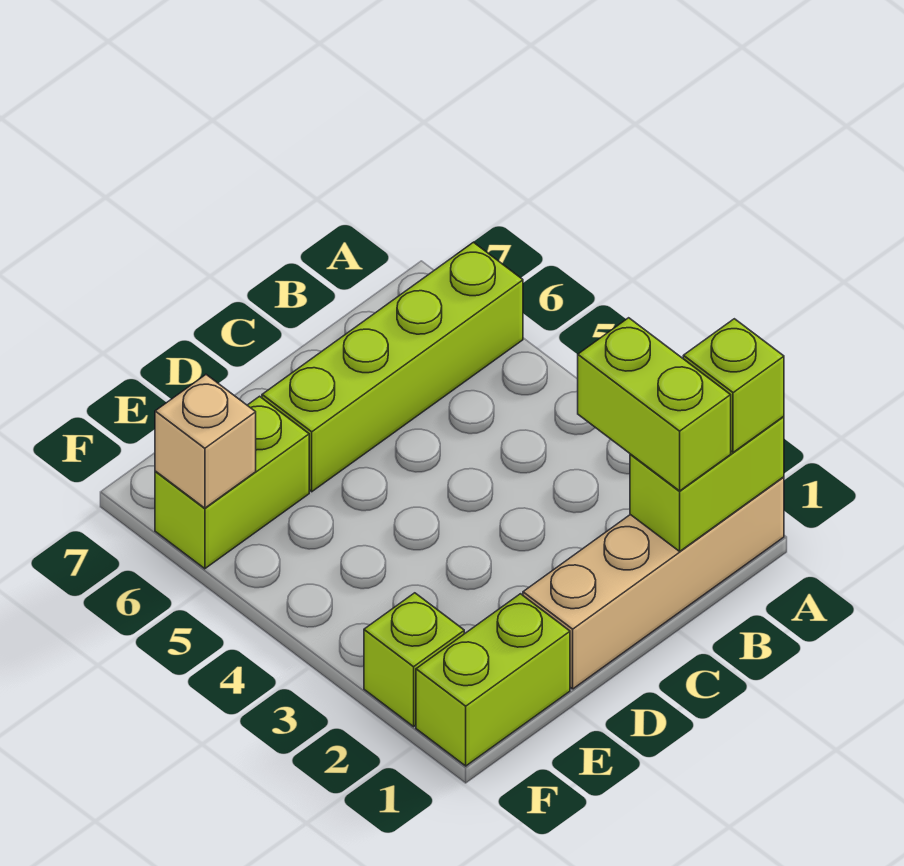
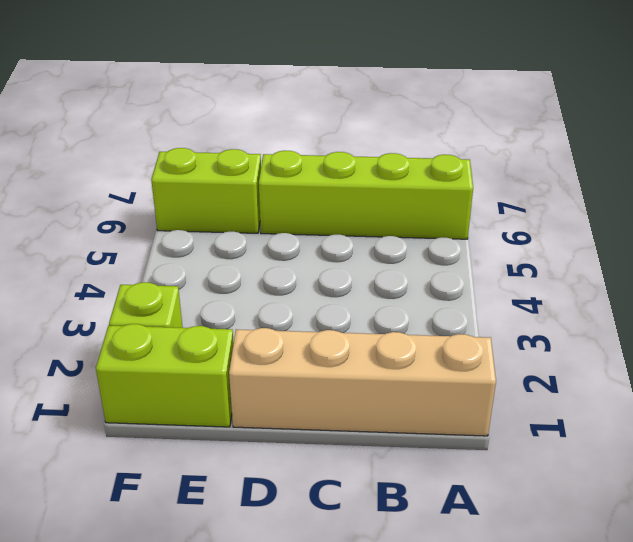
none -> lime 1x2 brick [630,416,784,551]
none -> tan 1x1 brick [155,375,256,508]

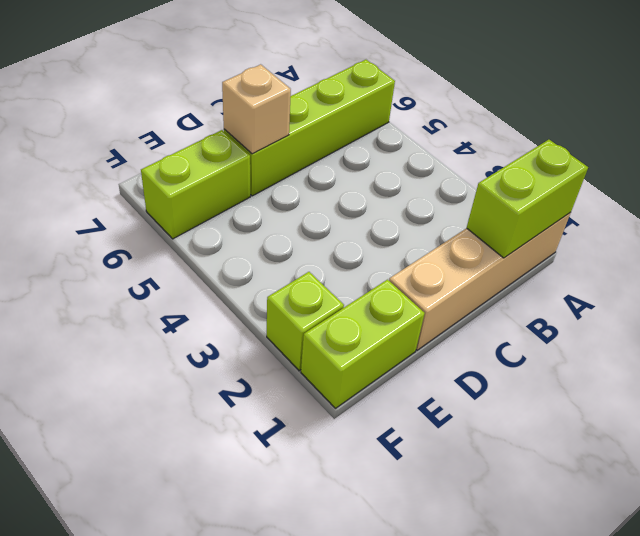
tan 1x1 brick [222,64,291,154] -> tan 1x1 brick moved to [155,375,256,508]
none -> lime 1x1 brick [683,319,784,452]
none -> lime 1x2 brick [578,318,731,491]

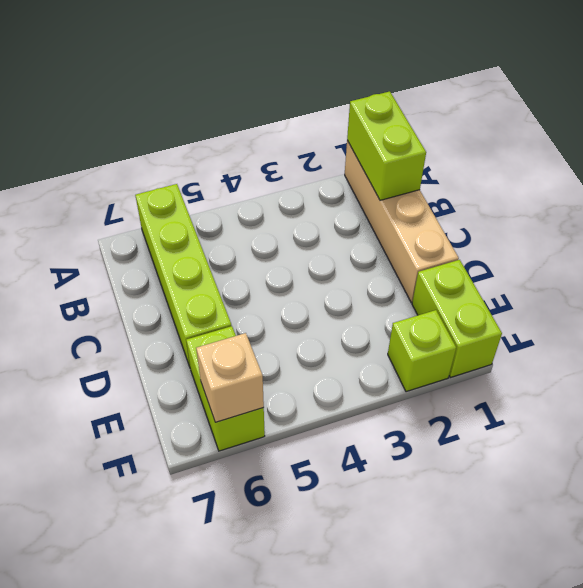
none -> lime 1x1 brick [683,319,784,452]
none -> lime 1x2 brick [578,318,731,491]

